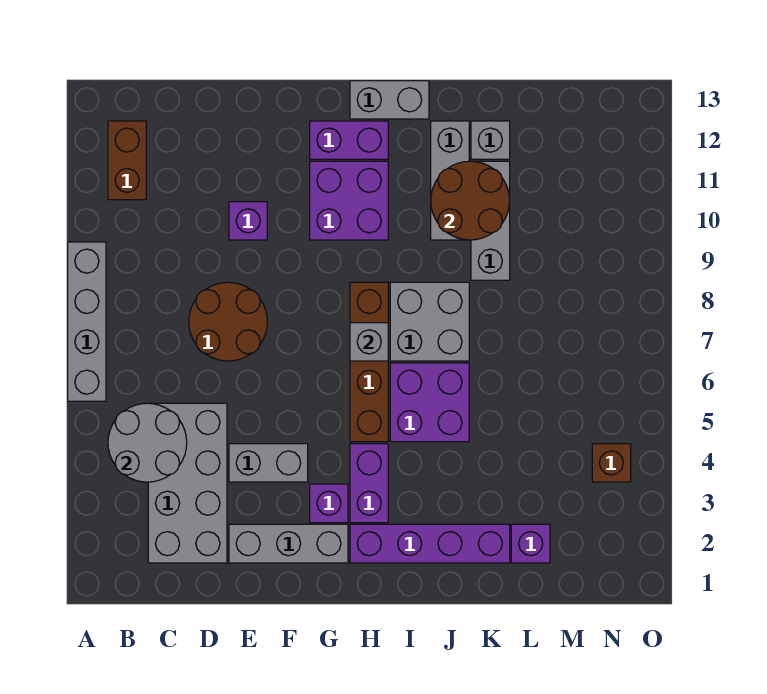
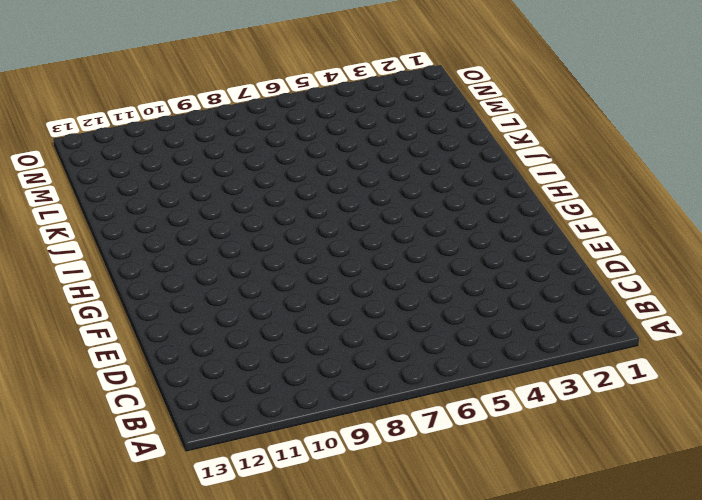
none -> grey 1x4 brick [68,242,106,401]
none -> brown 1x2 brick [108,121,146,200]
none -> grey 2x4 brick [148,403,227,563]

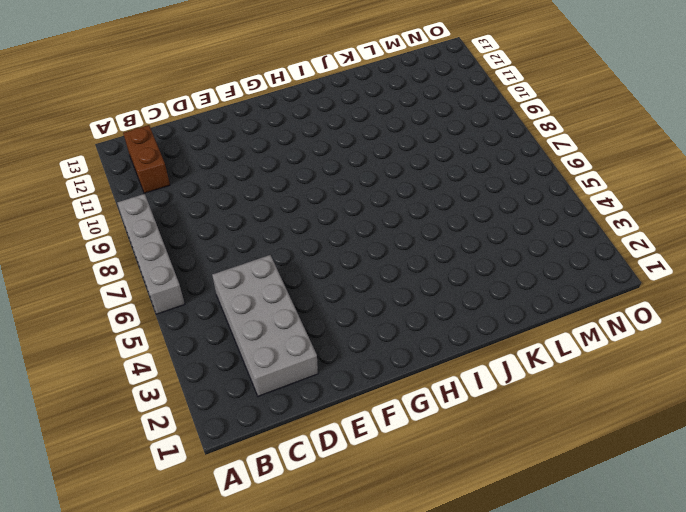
none -> brown 2x2 round brick [189,282,267,361]
none -> grey 1x3 brick [229,524,348,563]
none -> grey 1x2 brick [229,444,308,482]

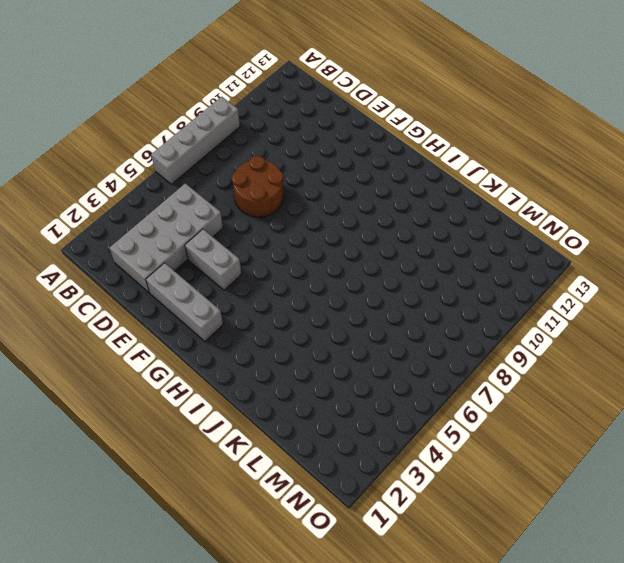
none -> brown 1x2 brick [108,121,146,200]
none -> purple 1x1 brick [229,202,267,240]
none -> purple 1x1 brick [310,484,348,523]

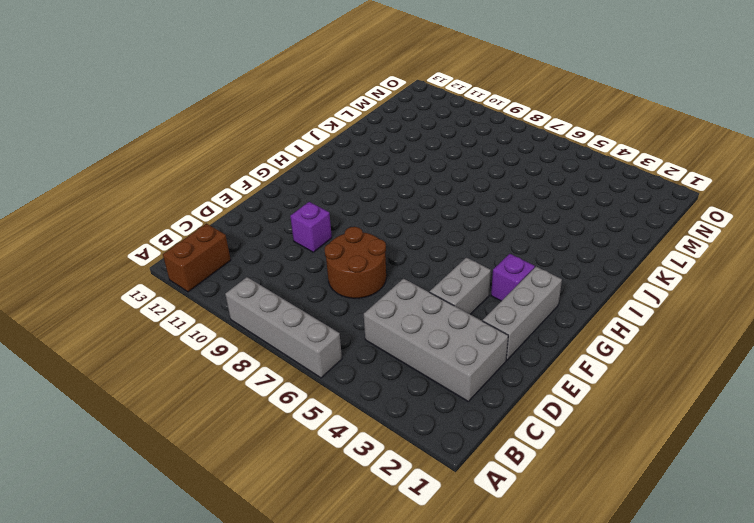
brown 1x2 brick [163,224,231,292] -> brown 1x2 brick turned to [108,121,146,200]
none -> purple 2x2 brick [310,161,388,240]
none -> purple 1x2 brick [310,121,388,159]
none -> purple 1x4 brick [350,524,510,563]

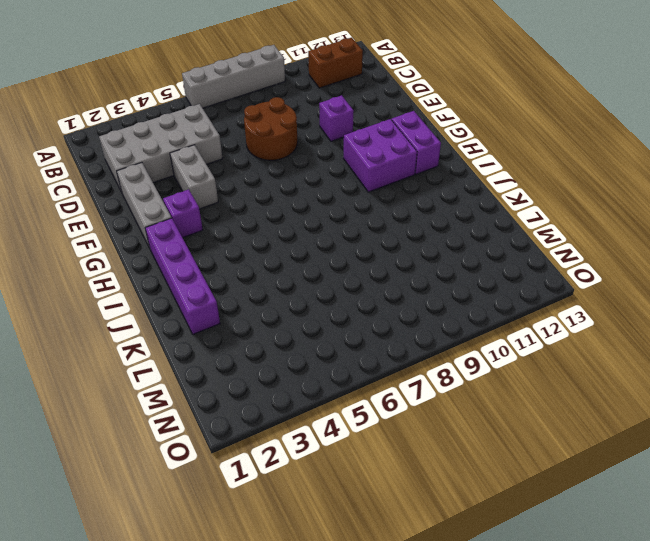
none -> purple 1x2 brick [350,444,388,523]
none -> brown 1x4 brick [350,282,388,442]
none -> grey 1x2 brick [350,81,429,119]

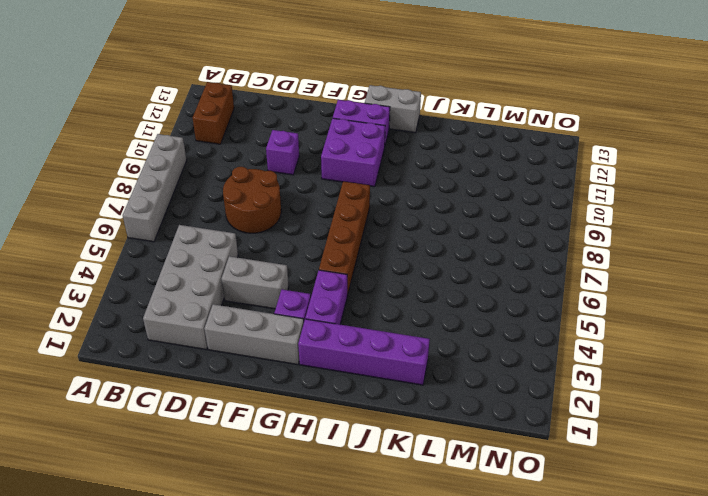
none -> purple 2x2 brick [390,363,469,442]
none -> grey 2x2 brick [390,282,469,361]
none -> grey 1x3 brick [431,121,469,240]

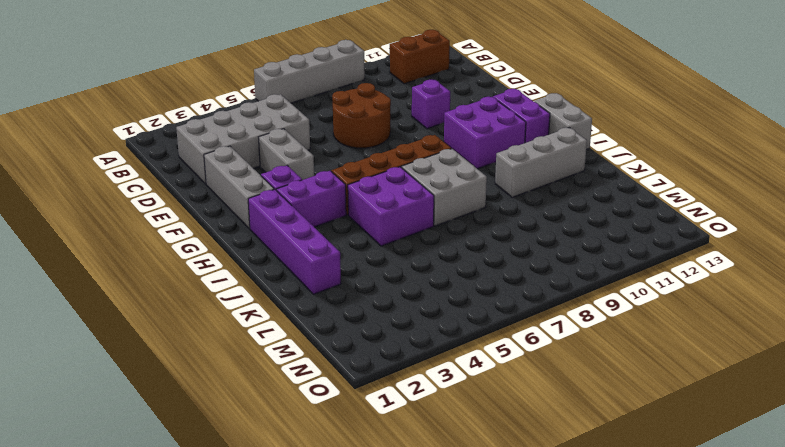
none -> grey 1x3 brick [471,161,510,280]
none -> grey 1x1 brick [471,121,510,159]
none -> purple 1x1 brick [511,524,550,563]

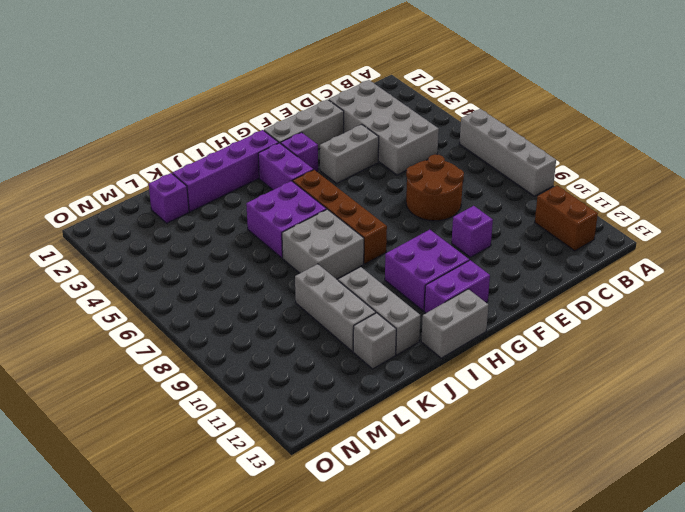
none -> brown 1x1 brick [592,444,631,482]
none -> grey 2x2 round brick [108,403,187,482]
none -> grey 1x1 brick [350,323,388,361]

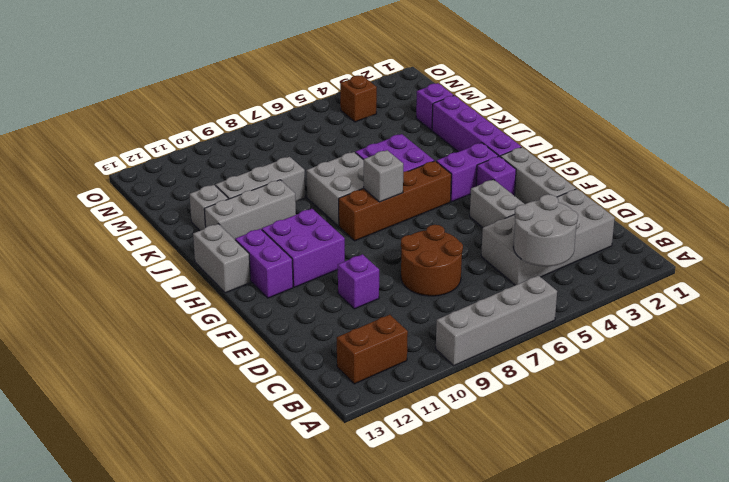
none -> brown 2x2 round brick [431,161,510,240]

